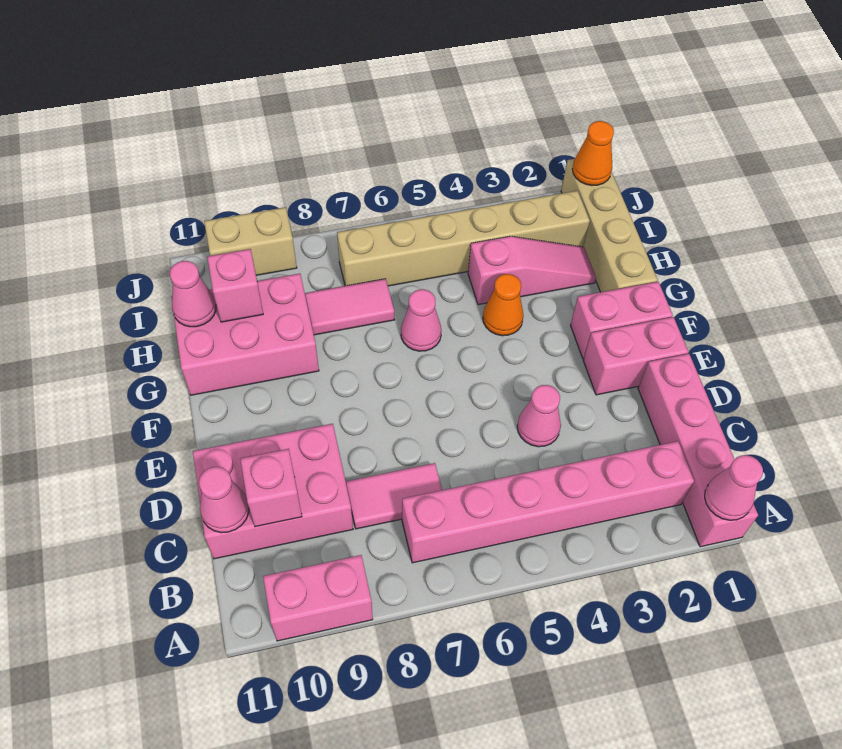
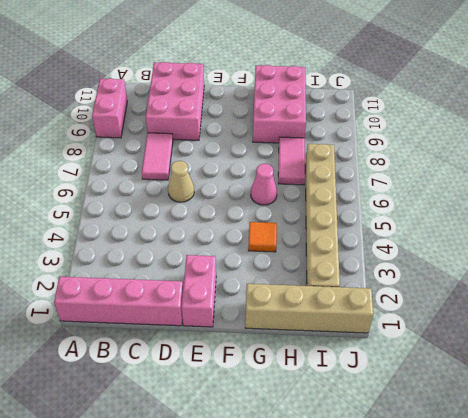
tan 1x1 cone [168,161,194,202] -> none
orange 1x1 tile [248,222,277,252] -> orange 1x1 cone [483,274,524,336]
none -> pink 1x6 brick [402,441,694,563]
none -> pink 1x1 cone [517,385,561,447]
none -> pink 1x2 brick [570,282,673,358]

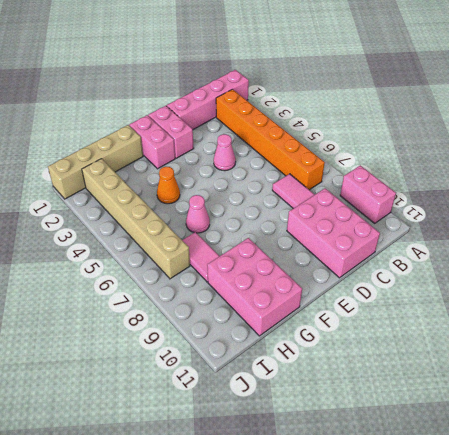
orange 1x6 brick [216,89,325,190] -> pink 1x6 brick [402,441,694,563]
none -> pink 1x3 slope [468,236,596,305]
none -> tan 1x2 brick [204,207,297,275]
none -> pink 1x1 cone [705,455,763,520]

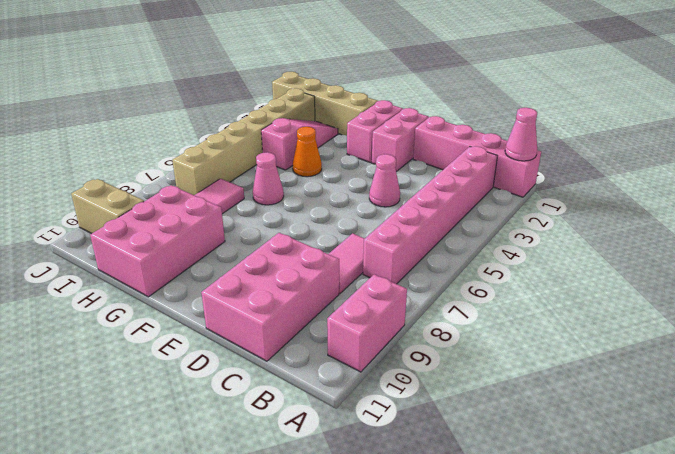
tan 1x2 brick [71,179,144,234] -> tan 1x2 brick turned to [204,207,297,275]
none -> pink 1x1 brick [240,449,302,527]
none -> pink 1x1 cone [199,467,249,533]
none -> pink 1x1 brick [207,249,263,322]

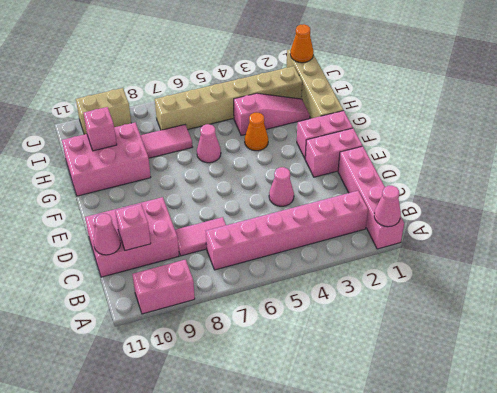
none -> pink 1x1 cone [170,261,216,327]

